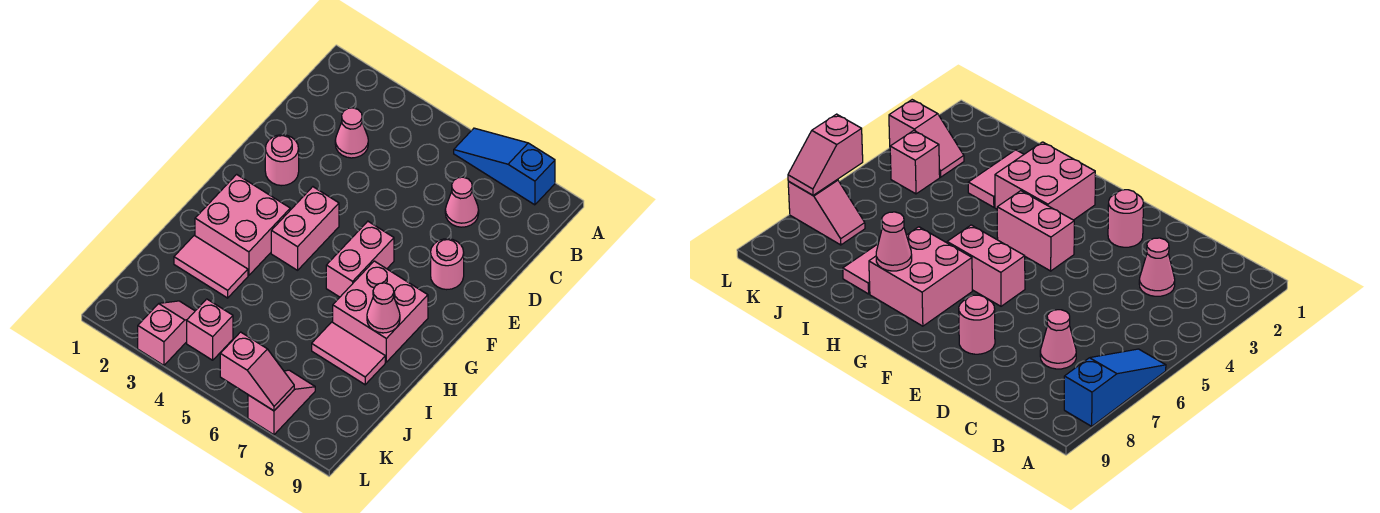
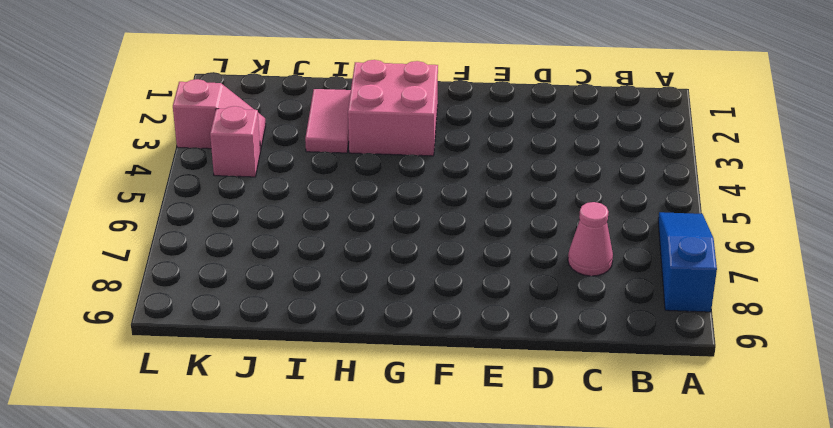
none -> pink 1x1 cone [335,108,368,158]
none -> pink 1x1 round brick [265,135,299,186]
none -> pink 1x1 round brick [431,239,464,290]

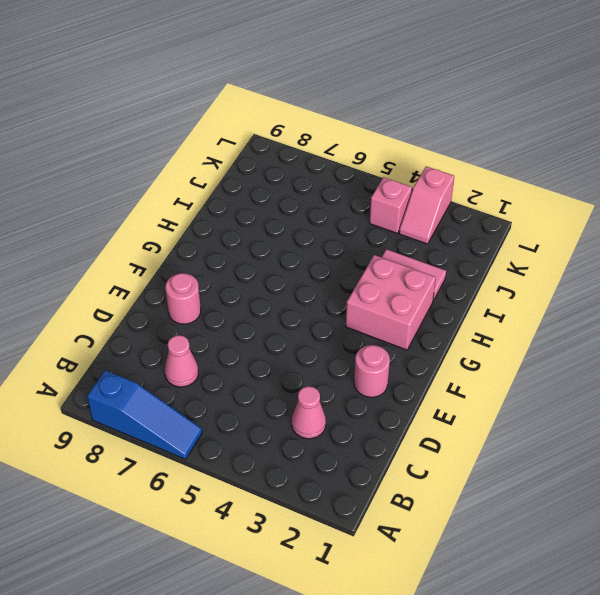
none -> pink 1x2 brick [271,187,339,270]
none -> pink 1x2 brick [326,221,394,297]
none -> pink 2x2 brick [333,261,428,362]

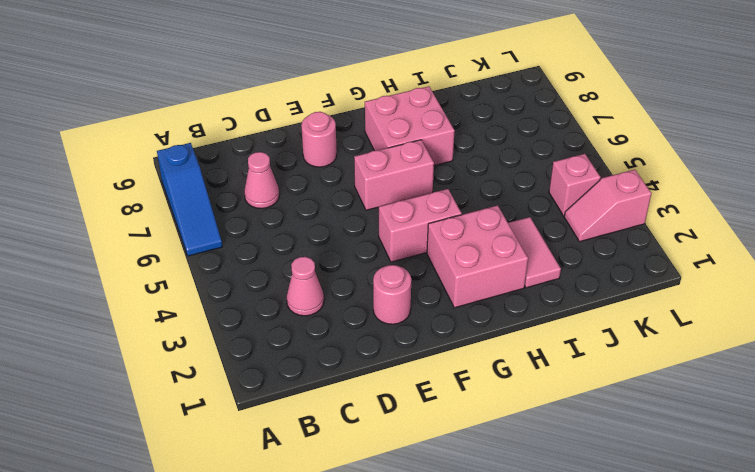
none -> pink 1x2 tile [312,322,385,385]
none -> pink 1x2 slope [248,370,315,435]
none -> pink 1x1 cone [367,283,400,333]

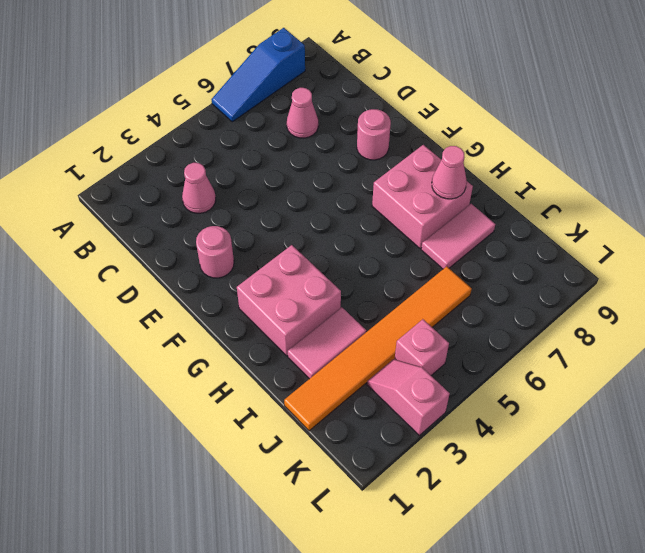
orange 1x6 tile [284,266,472,431] -> none
none -> pink 1x2 brick [271,187,339,270]
none -> pink 1x2 brick [326,221,394,297]
none -> pink 1x2 slope [248,370,315,435]

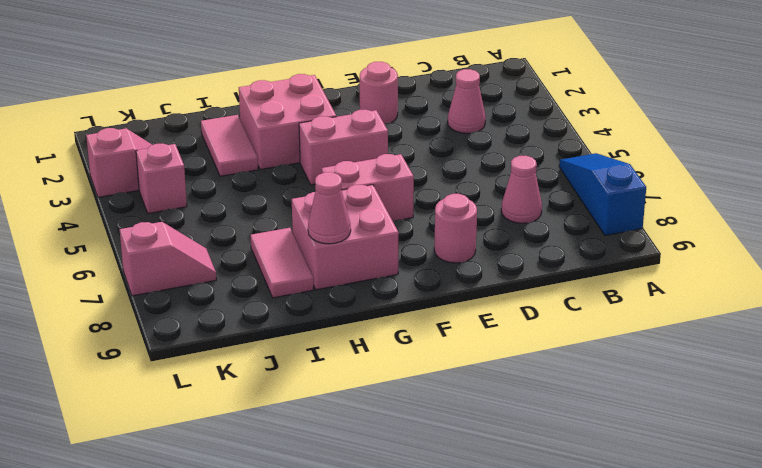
none -> pink 1x2 slope [220,332,294,411]

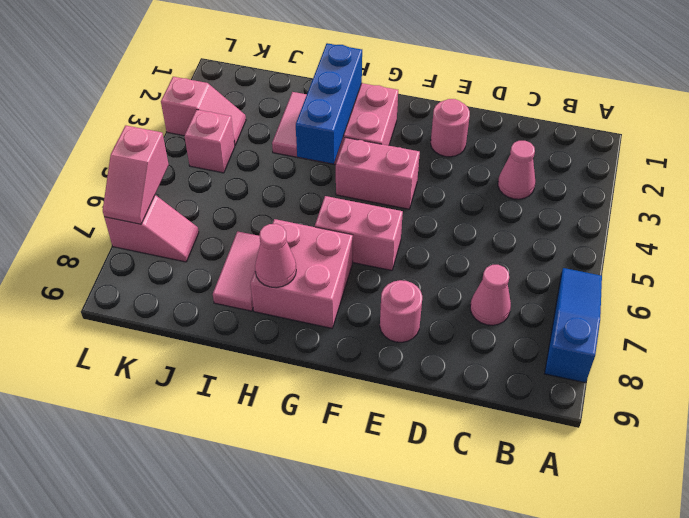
blue 1x3 brick [296,43,362,164] -> none

